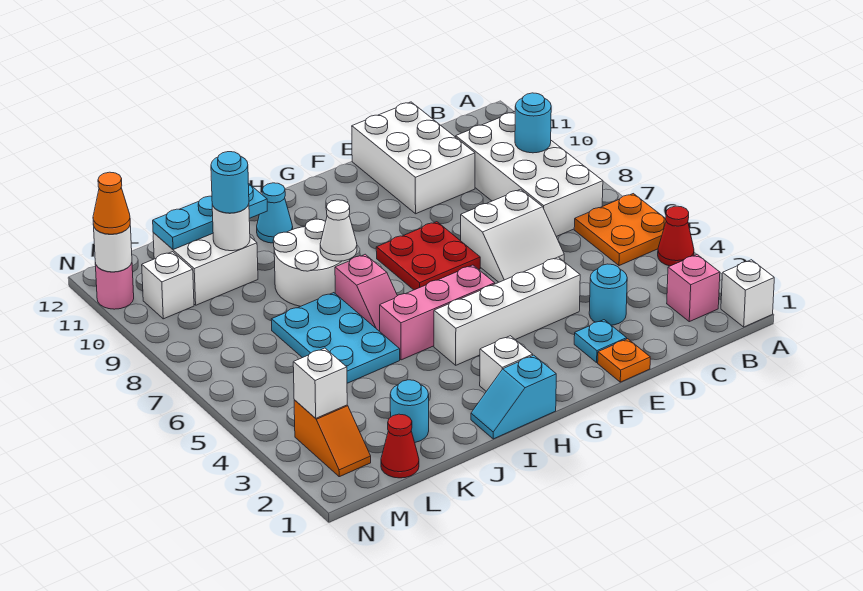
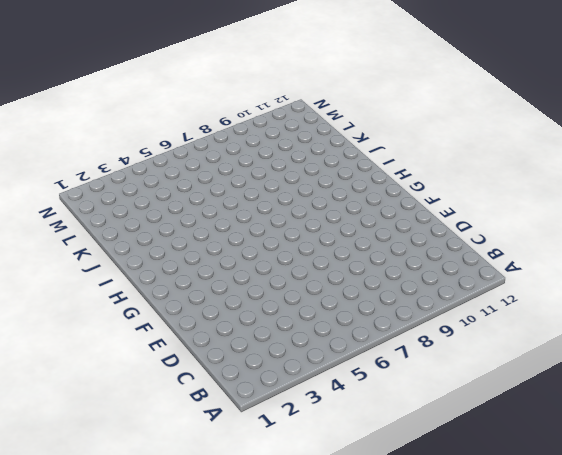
none -> white 1x1 brick [721,260,774,327]
none -> red 1x1 cone [658,206,694,266]
none -> orange 2x2 plate [574,194,666,266]
none -> pink 1x1 brick [667,255,720,322]

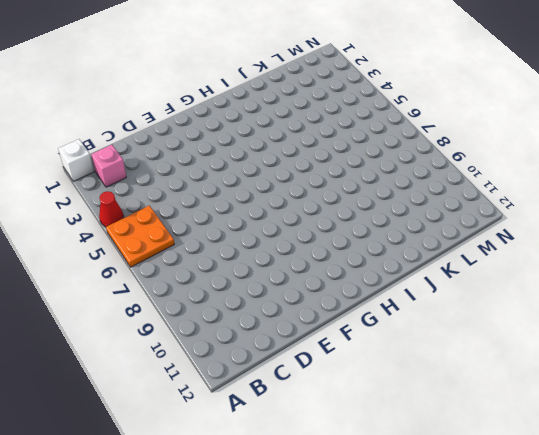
none -> white 2x4 brick [456,112,603,237]
none -> cyan 1x1 round brick [589,264,627,325]
none -> white 2x2 slope [461,189,564,282]
none -> white 2x3 brick [352,102,475,214]

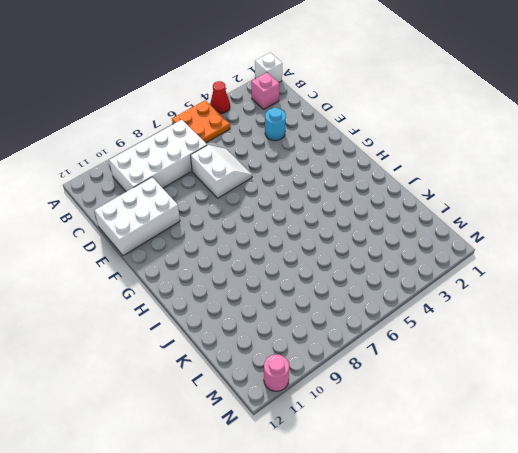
none -> orange 1x1 plate [598,339,650,382]
none -> cyan 1x1 plate [574,320,627,363]
none -> white 1x4 brick [434,257,580,365]
none -> red 2x2 plate [376,222,480,290]

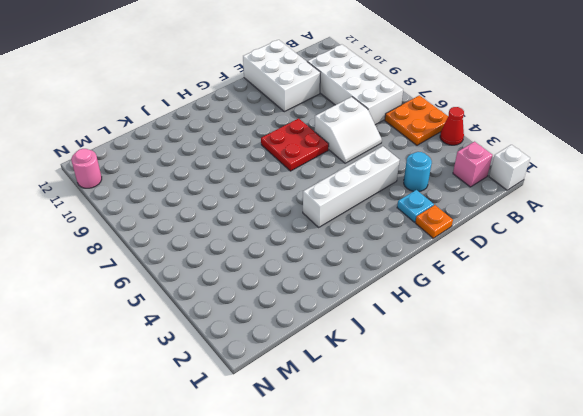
none -> pink 1x3 brick [380,265,495,360]
none -> cyan 1x2 slope [471,355,556,439]
none -> white 1x1 brick [480,336,533,391]
none -> pink 1x2 slope [335,254,397,331]

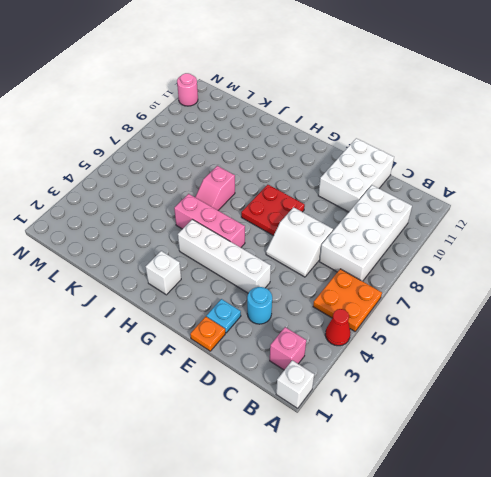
none -> cyan 1x2 slope [471,355,556,439]
none -> white 2x2 round brick [273,219,350,306]
none -> cyan 1x1 cone [257,183,293,243]
none -> cyan 2x3 plate [271,293,400,383]

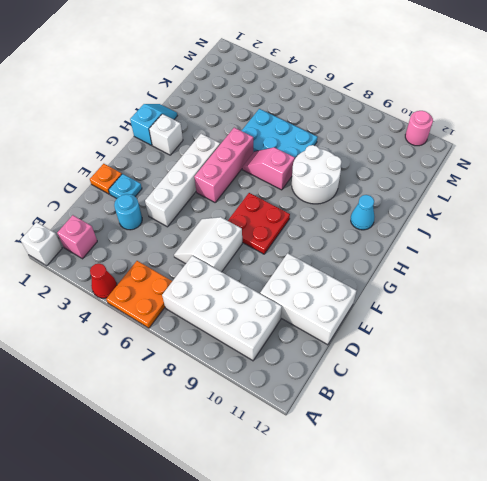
none -> cyan 1x1 round brick [390,380,429,442]
none -> white 2x2 brick [153,233,258,305]
none -> red 1x1 cone [381,414,419,478]
none -> orange 1x2 slope [294,400,371,477]

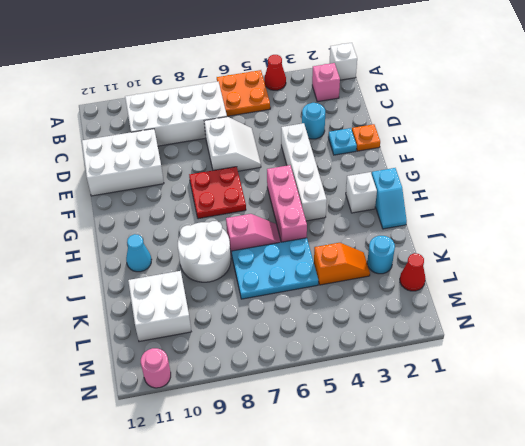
orange 1x2 slope [314,243,370,285] -> orange 1x2 slope moved to [294,400,371,477]
none -> white 1x1 brick [142,252,194,319]
none -> cyan 1x1 round brick [515,93,551,153]
none -> white 1x1 cone [320,200,357,261]
none -> cyan 1x3 plate [153,183,267,250]

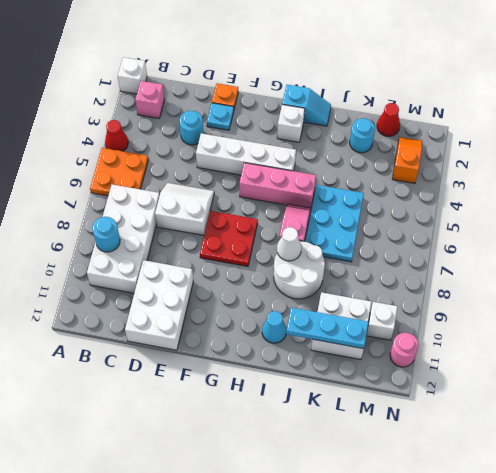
none -> white 1x1 round brick [212,204,250,251]
none -> white 1x1 brick [293,348,347,418]
none -> white 1x1 round brick [94,226,132,272]
none -> cyan 1x1 round brick [211,152,249,213]

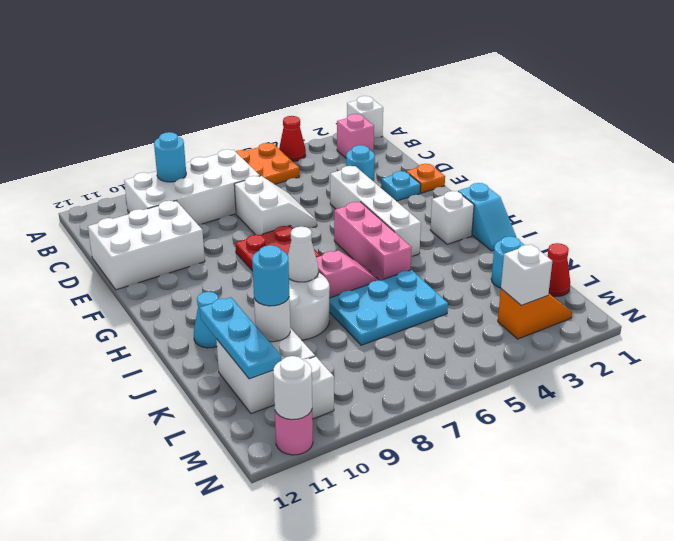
none -> orange 1x1 cone [93,172,130,234]

